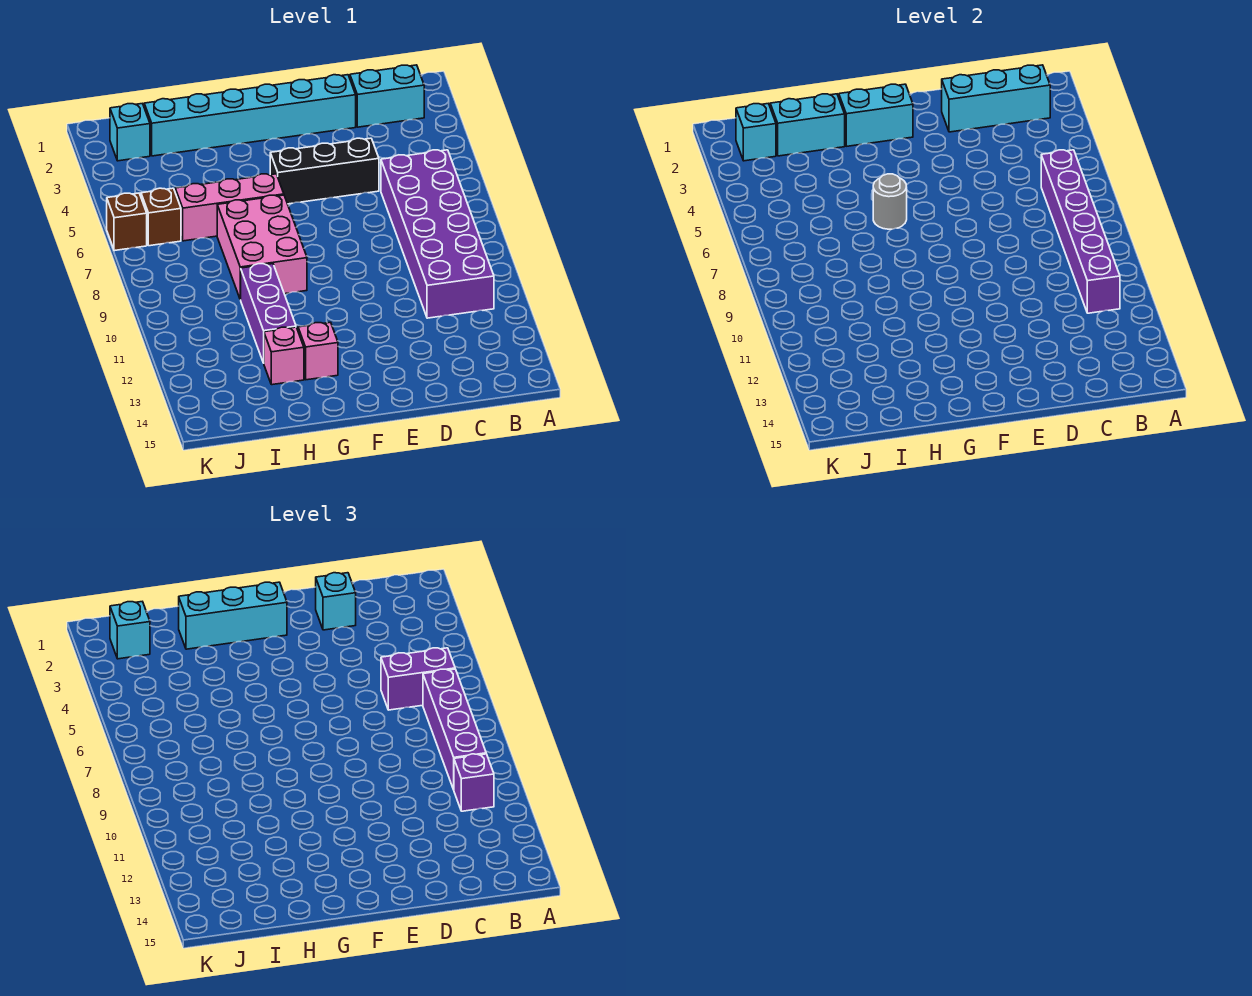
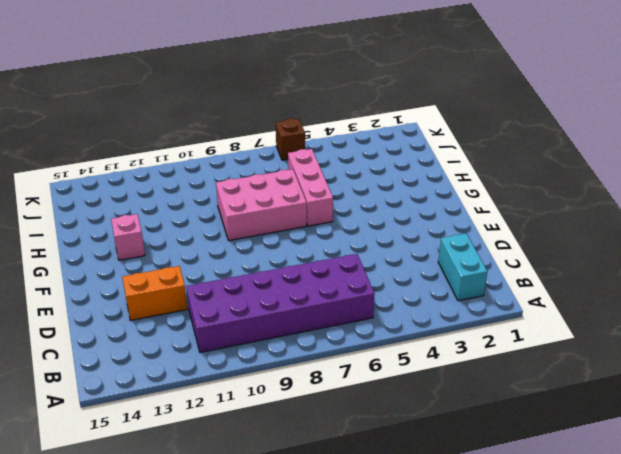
orange 1x2 brick [123,266,187,320] -> none
none -> cyan 1x6 brick [144,75,356,156]
none -> black 1x3 brick [270,138,379,204]
none -> purple 1x3 brick [240,264,296,363]

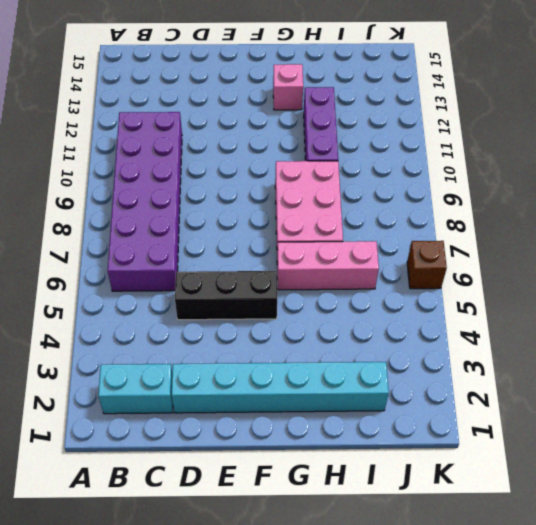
none -> pink 1x1 brick [264,327,304,385]
none -> cyan 1x1 brick [110,104,150,161]
none -> brown 1x1 brick [141,188,181,246]

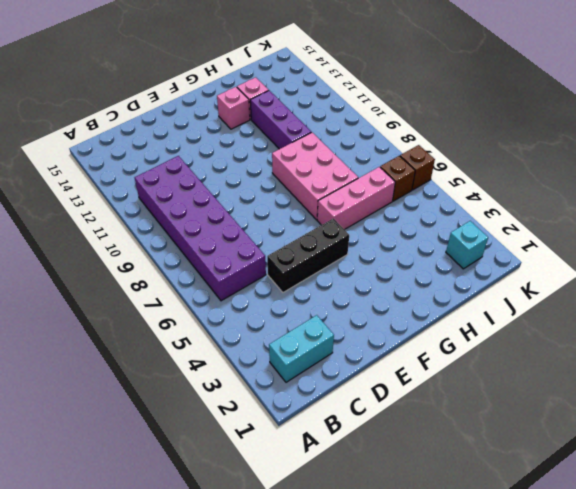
none -> cyan 1x6 brick [144,75,356,156]
none -> cyan 1x3 brick [942,65,1050,132]
none -> purple 1x6 brick [1041,150,1120,313]

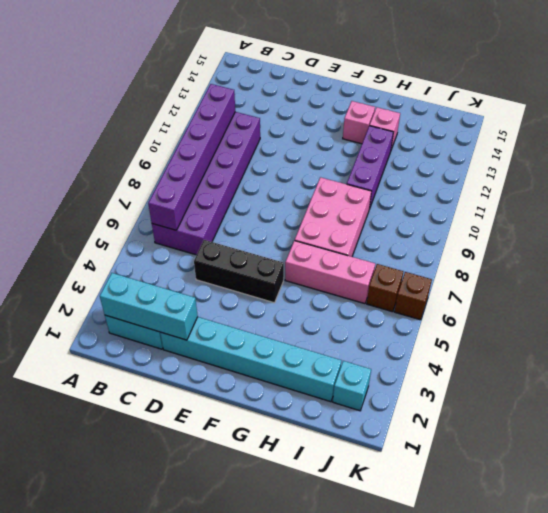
none -> cyan 1x2 brick [839,84,913,146]
none -> grey 1x1 round brick [873,174,907,229]
none -> cyan 1x2 brick [770,94,845,156]

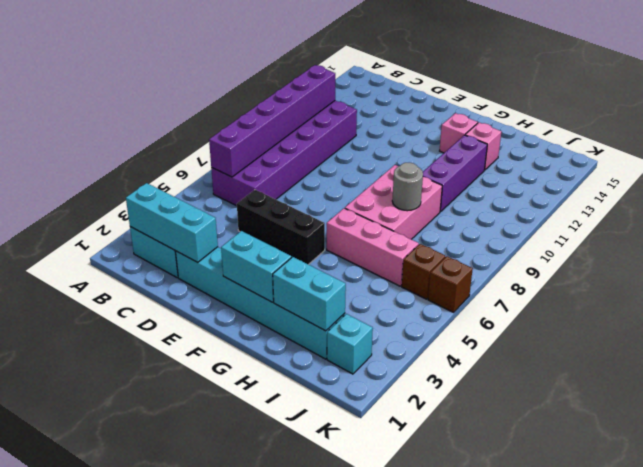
grey 1x1 round brick [392,163,423,211] -> grey 1x1 round brick moved to [873,174,907,229]
none -> cyan 1x1 brick [736,104,776,161]
none -> purple 1x2 brick [381,648,455,710]
none -> purple 1x4 brick [423,669,486,790]

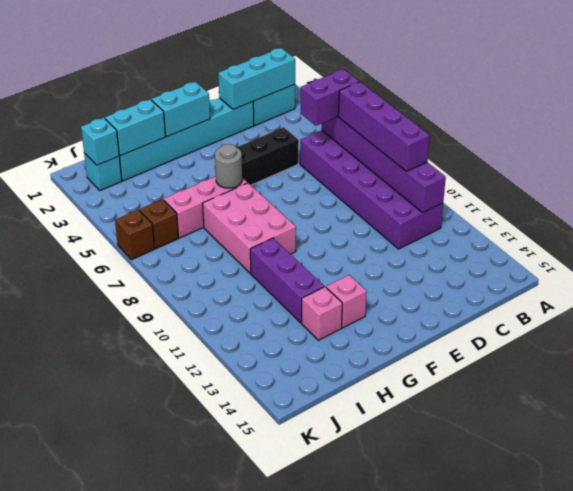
none -> purple 1x1 brick [454,754,494,811]
none -> cyan 1x1 brick [316,573,356,630]
none -> cyan 1x3 brick [179,582,287,649]

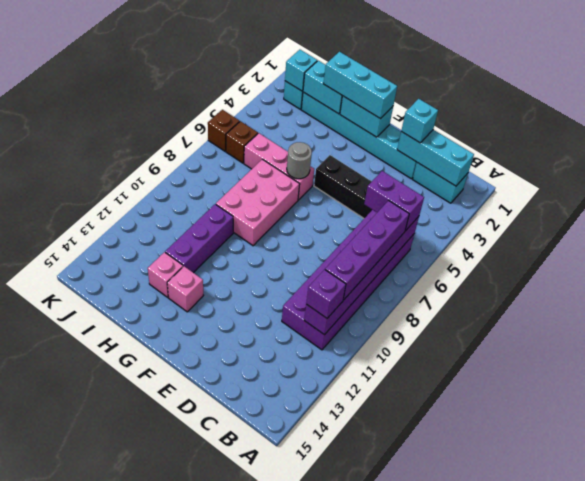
none -> cyan 1x1 brick [110,602,150,659]

